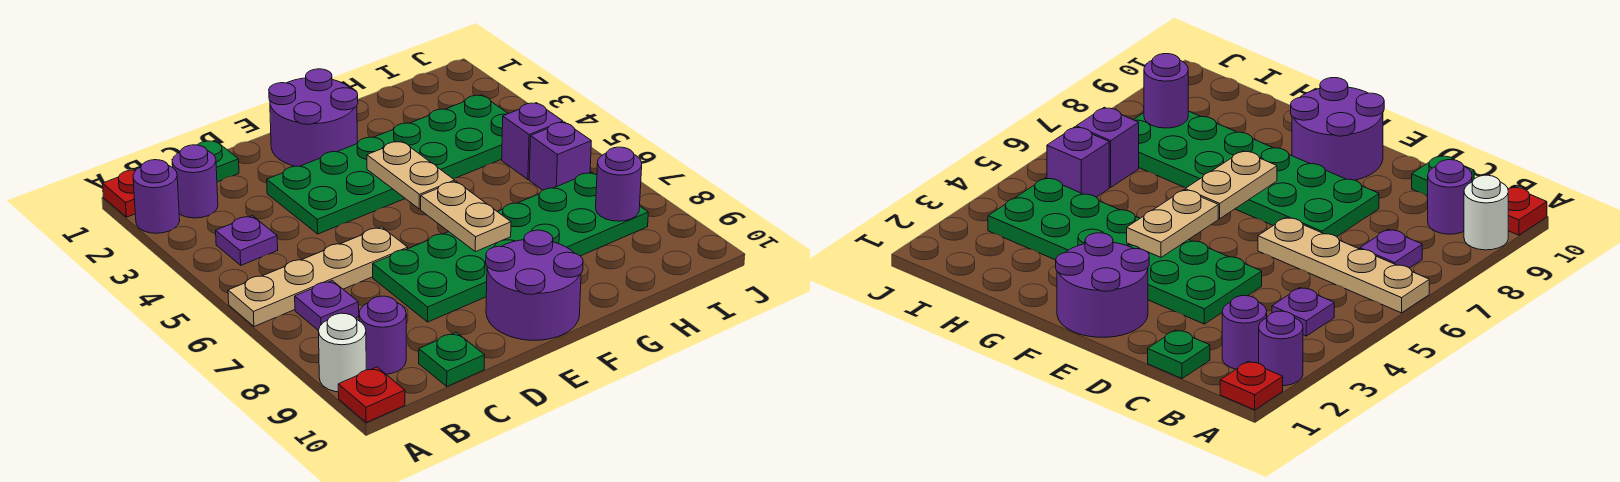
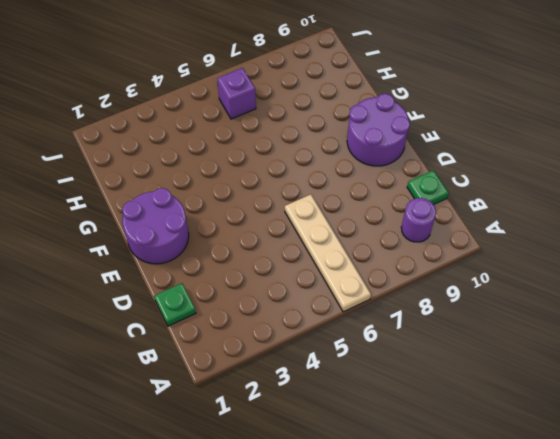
none -> red 1x1 plate [103,170,136,217]
none -> purple 1x1 round brick [133,160,180,233]
none -> white 1x1 round brick [318,313,366,392]

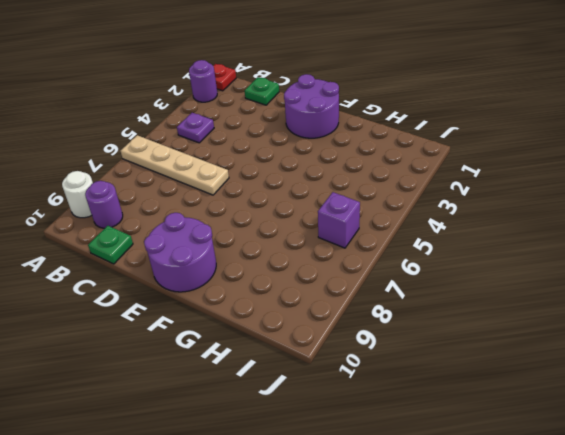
none -> red 1x1 plate [338,367,405,423]
none -> purple 1x1 round brick [172,145,218,218]
none -> purple 1x1 plate [295,281,359,330]

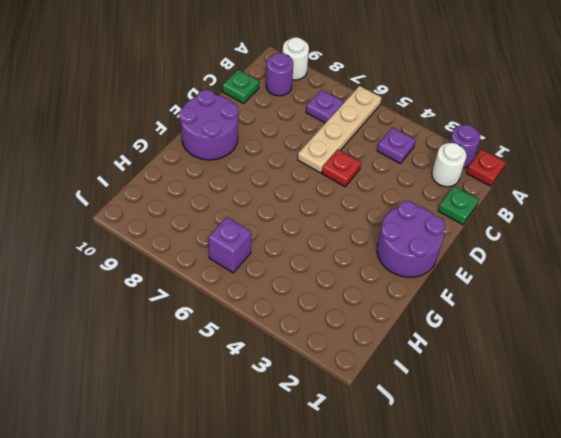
white 1x1 round brick [432,143,466,187] -> purple 1x1 round brick [172,145,218,218]
red 1x1 plate [322,150,361,187] -> red 1x1 plate moved to [338,367,405,423]
none -> green 2x6 plate [267,95,508,234]
none -> green 2x6 plate [373,172,648,322]
none -> purple 1x1 brick [502,103,563,179]

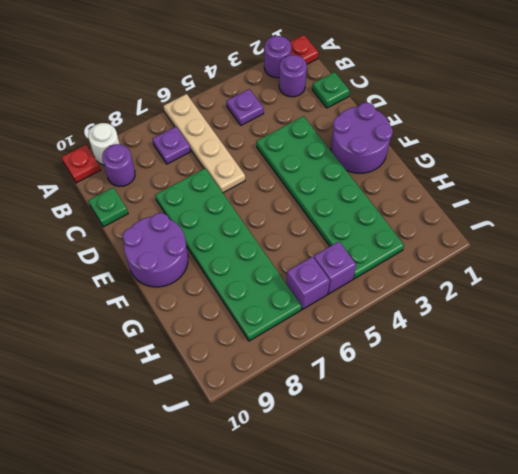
none -> tan 1x2 plate [367,141,455,209]
none -> tan 1x2 plate [421,181,511,252]
none -> purple 1x1 round brick [596,147,642,221]

